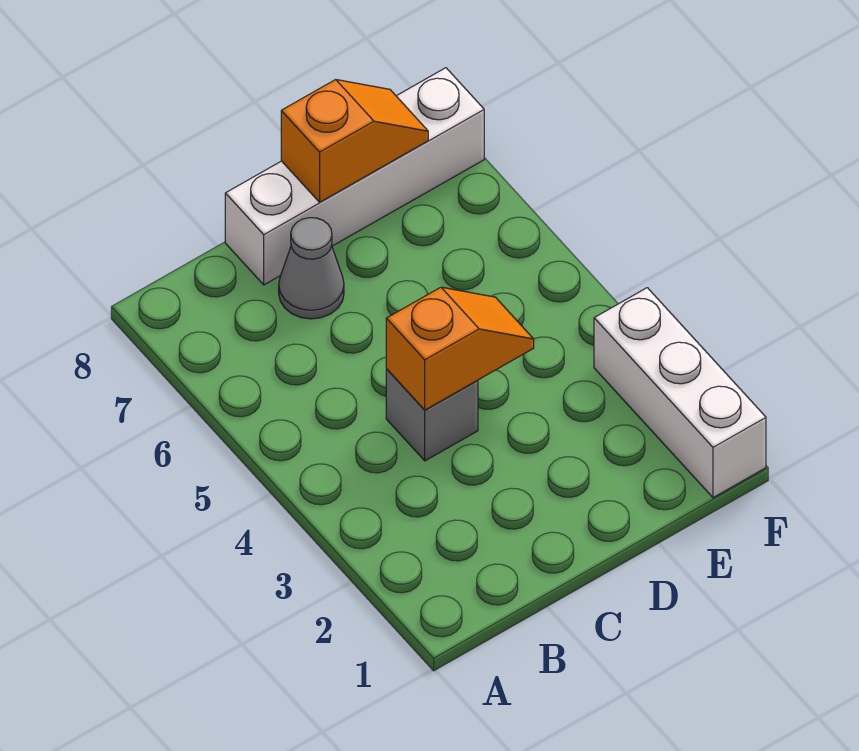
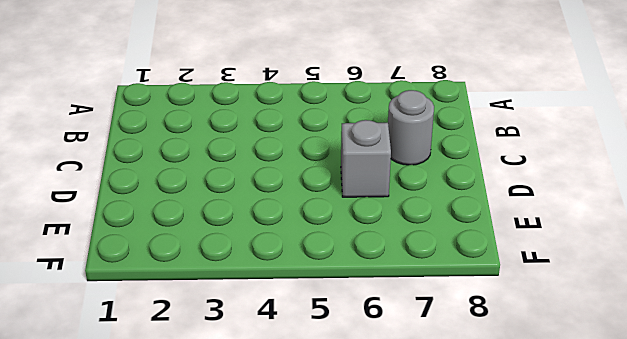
grey 1x1 round brick [388,90,434,165] -> grey 1x1 cone [279,218,344,319]
grey 1x1 brick [341,120,391,197] -> grey 1x1 brick moved to [386,369,478,461]
none -> white 1x4 brick [225,68,484,285]
none -> white 1x3 brick [594,288,766,498]

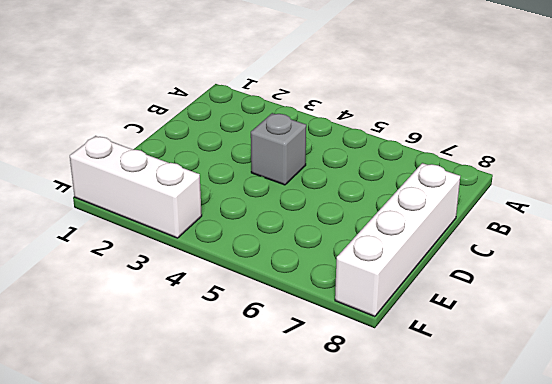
none -> grey 1x1 cone [279,218,344,319]
none -> orange 1x2 slope [386,287,534,410]

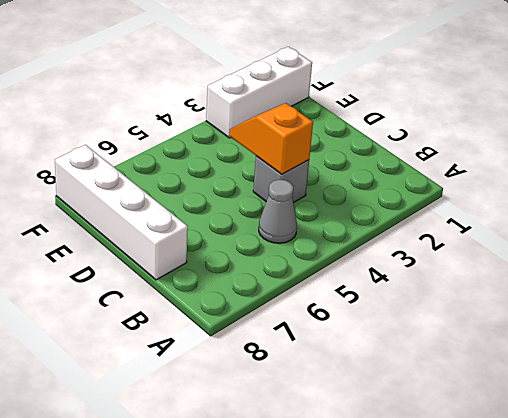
grey 1x1 cone [259,180,297,243] -> grey 1x1 cone moved to [279,218,344,319]
none -> orange 1x2 slope [281,80,428,202]

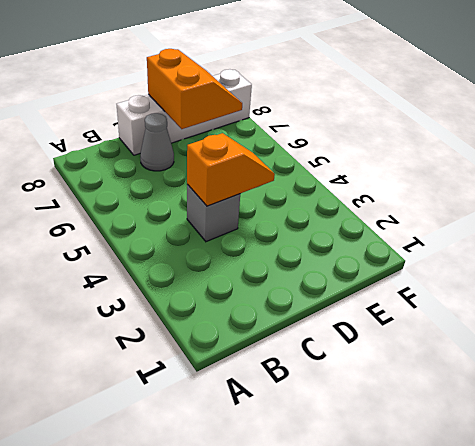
orange 2x2 slope [147,49,242,129] -> orange 1x2 slope [281,80,428,202]
none -> white 1x3 brick [594,288,766,498]

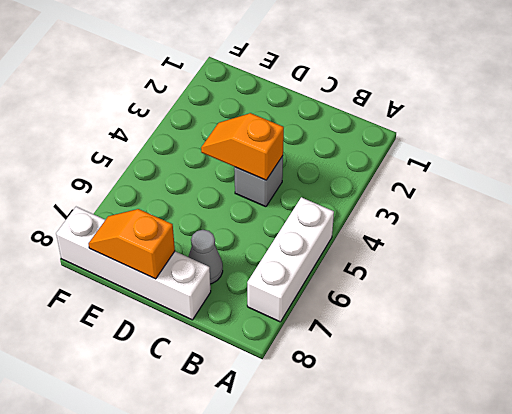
white 1x3 brick [247,197,334,322] -> white 1x3 brick moved to [594,288,766,498]

